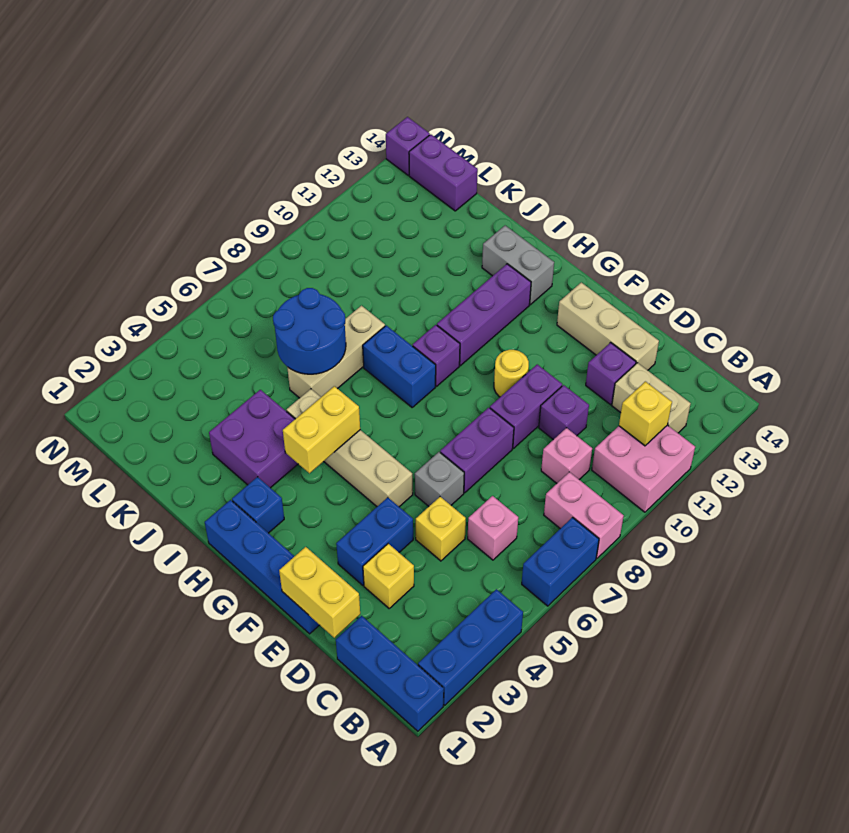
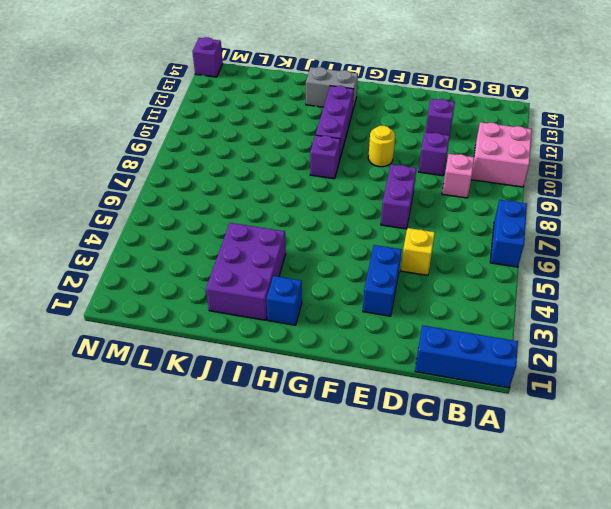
purple 2x3 brick [206,223,286,320] -> purple 2x2 brick [209,390,298,488]
none -> blue 1x3 brick [418,589,523,705]
none -> pink 1x2 brick [544,472,624,558]
none -> tan 1x2 brick [612,363,691,433]
none -> pink 1x1 brick [468,496,518,560]

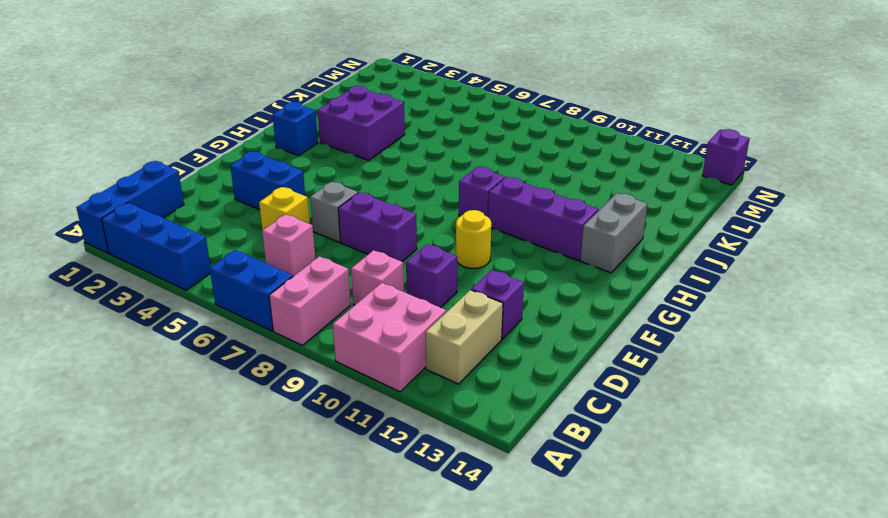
none -> yellow 1x1 brick [363,544,414,608]
none -> tan 1x3 brick [557,282,659,370]
none -> blue 1x4 brick [205,500,319,634]
none -> purple 1x2 brick [490,364,562,448]

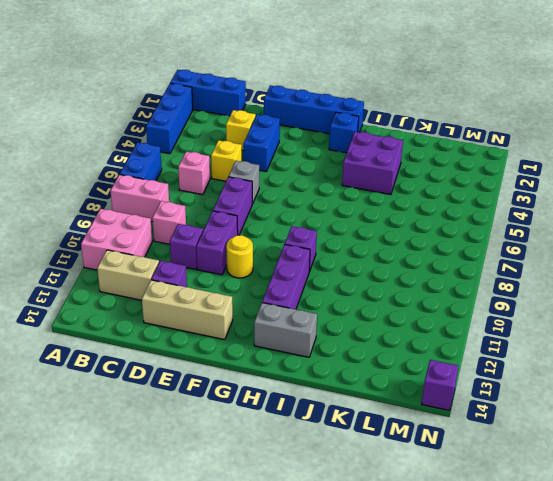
none -> tan 1x4 brick [286,389,413,507]
none -> blue 1x2 brick [363,325,436,407]
none -> tan 1x3 brick [287,306,385,398]
none -> purple 1x2 brick [409,134,478,211]

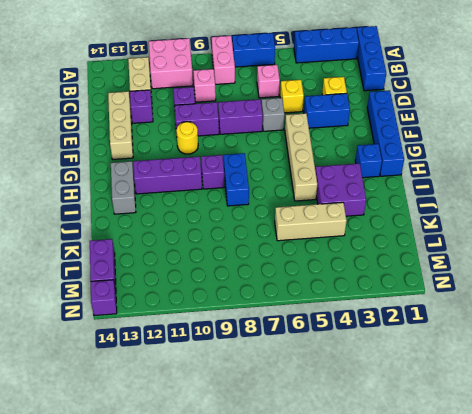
tan 1x3 brick [275,202,347,241] -> tan 1x3 brick moved to [287,306,385,398]
none -> yellow 1x1 brick [619,382,672,446]
none -> yellow 1x2 brick [279,547,360,638]
none -> yellow 1x2 brick [283,386,360,473]
none -> blue 2x2 round brick [273,288,346,374]

